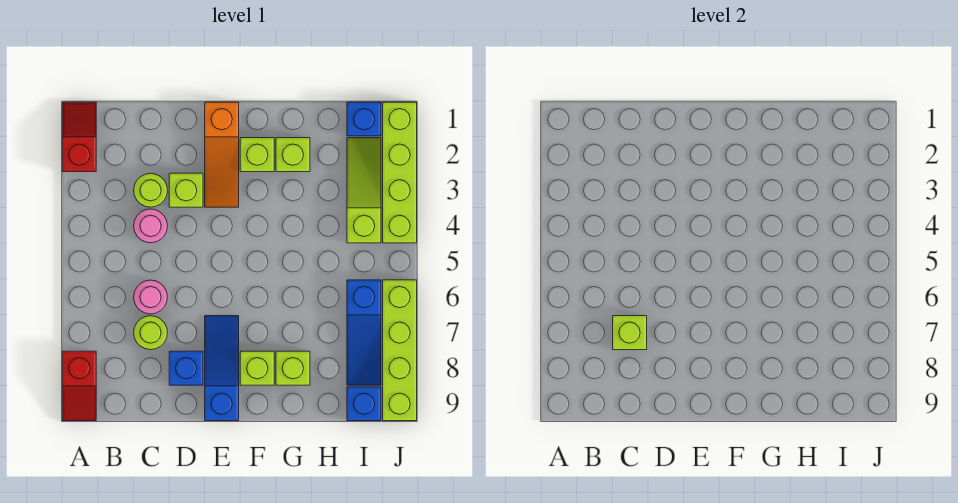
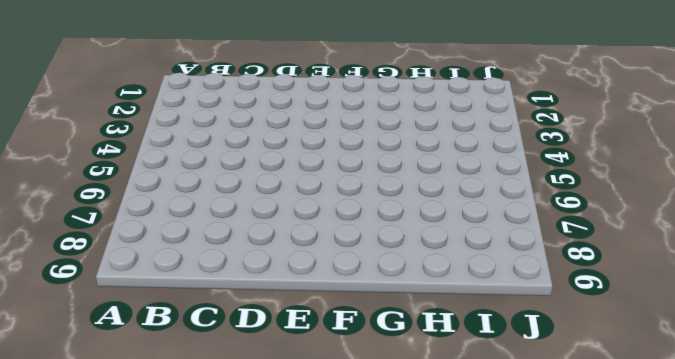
none -> red 1x2 slope [62,102,96,172]
none -> red 1x2 slope [62,351,96,421]
none -> lime 1x1 round brick [134,173,167,207]

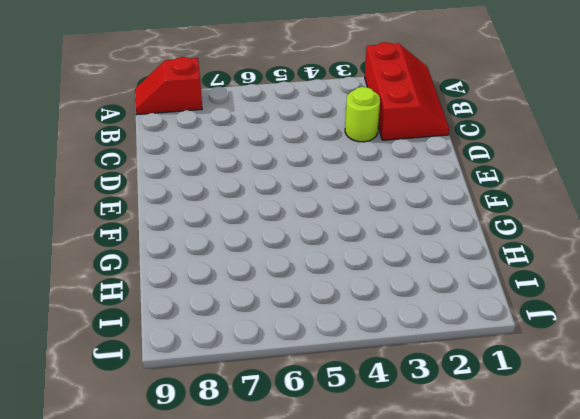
red 2x3 slope [365,42,449,140] -> red 1x2 slope [62,102,96,172]
none -> pink 1x1 round brick [134,209,167,243]
none -> pink 1x1 round brick [134,280,167,314]
none -> lime 1x1 round brick [134,316,167,350]

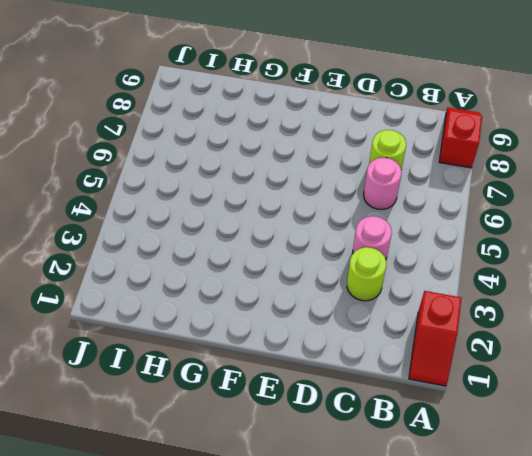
none -> lime 1x1 brick [169,173,203,207]
none -> blue 1x1 brick [169,351,203,385]
none -> orange 1x3 slope [205,102,239,207]

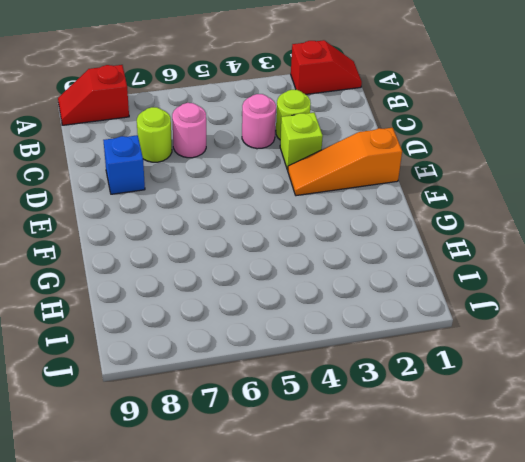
none -> blue 1x3 slope [205,316,239,421]
none -> lime 1x1 brick [240,138,274,172]
none -> lime 1x1 brick [240,351,274,385]

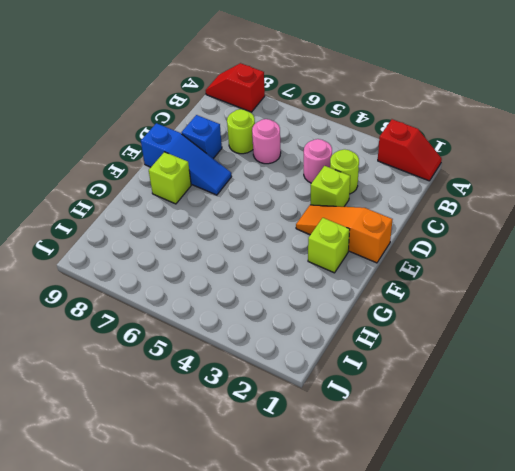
none -> lime 1x1 brick [276,138,310,172]
none -> lime 1x1 brick [276,351,310,385]
none -> blue 1x1 brick [347,102,381,136]

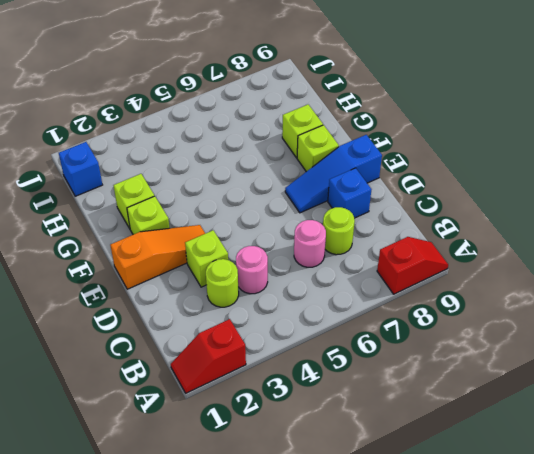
none -> lime 1x3 slope [347,138,381,243]
none -> blue 1x3 slope [347,280,381,385]
none -> blue 1x1 brick [347,387,381,421]

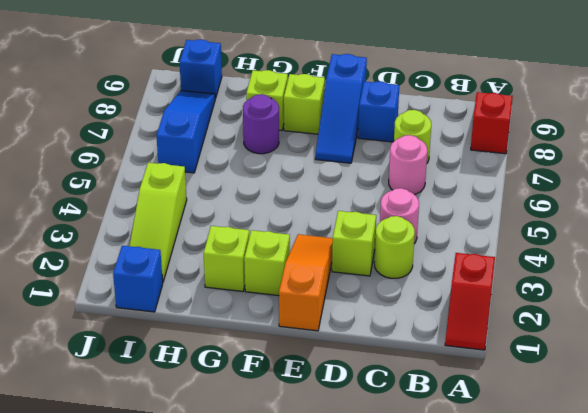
purple 1x1 round brick [243,94,279,154] -> none
none -> lime 1x4 brick [383,102,417,243]
none -> lime 1x4 brick [383,280,417,421]
none -> lime 1x1 brick [613,316,647,350]

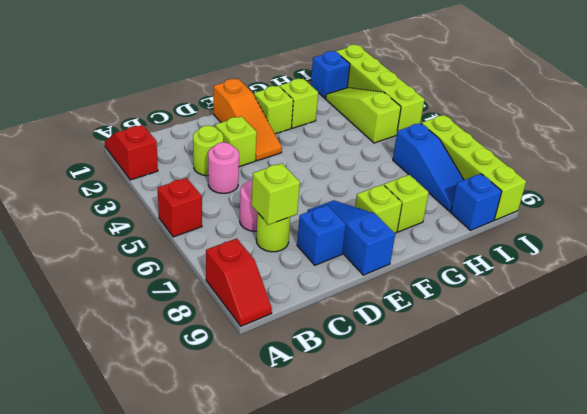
red 1x1 brick [158,178,202,237] -> none

